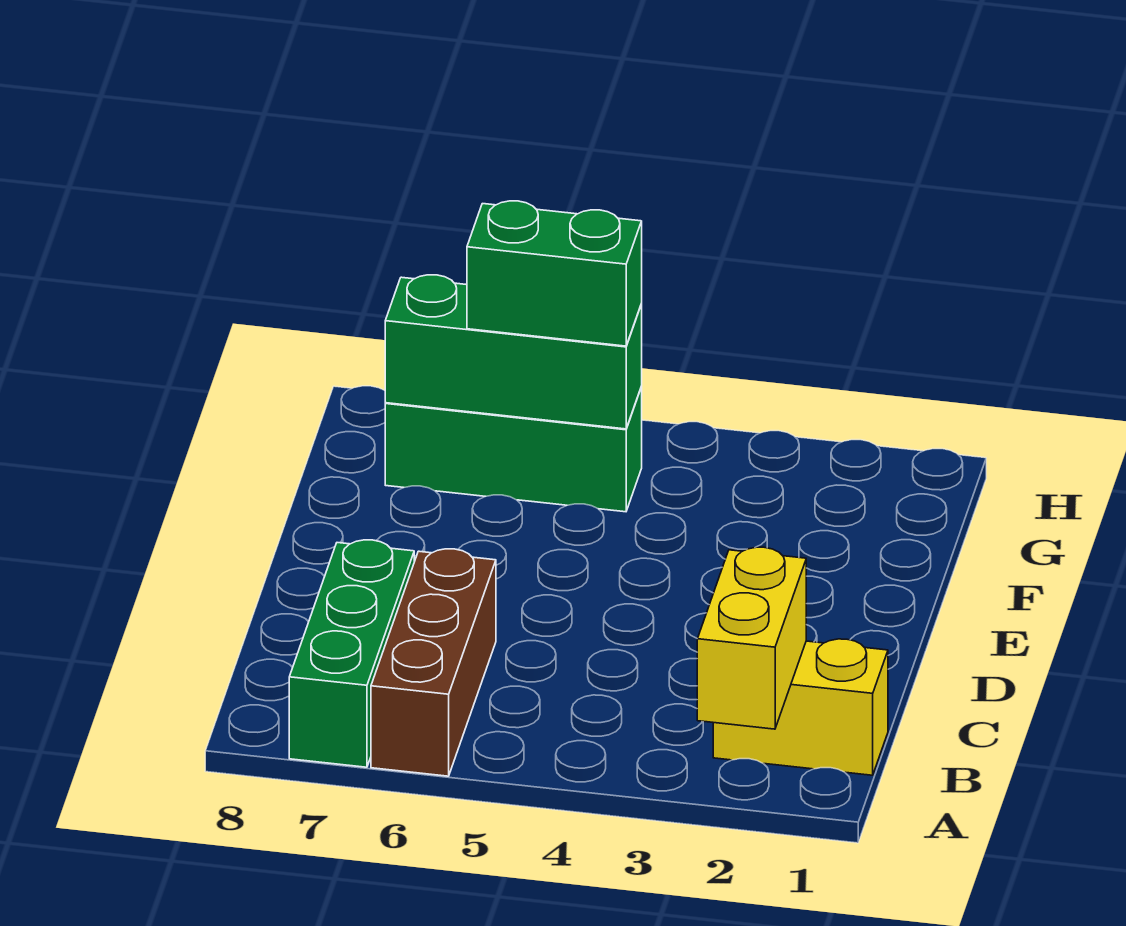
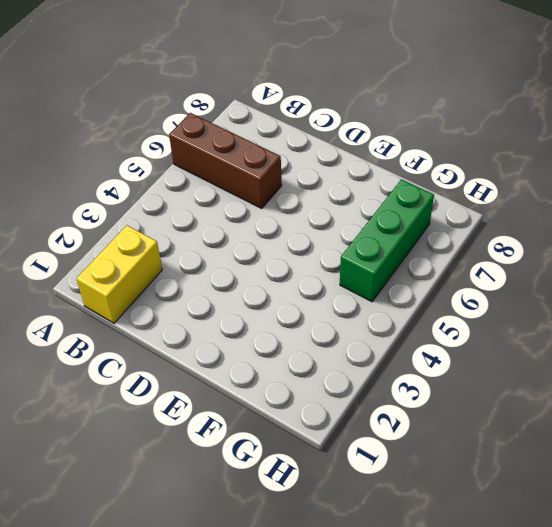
none -> green 1x3 brick [289,540,414,767]
none -> yellow 1x2 brick [697,547,806,729]

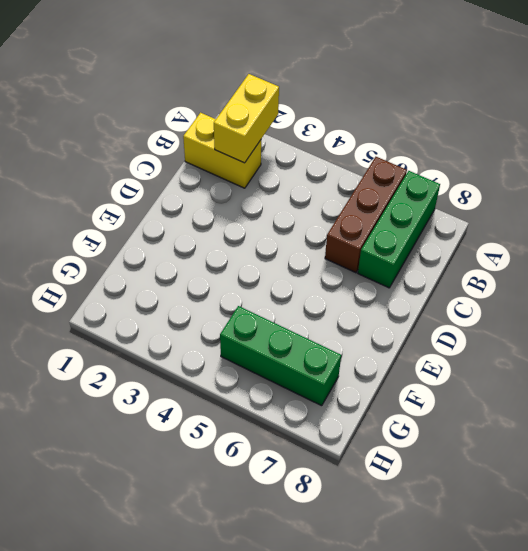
none -> green 1x3 brick [385,275,642,429]
none -> green 1x2 brick [467,201,642,346]

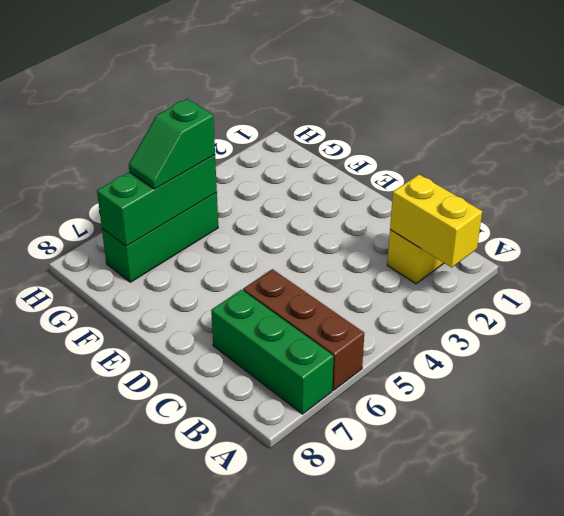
green 1x2 slope [129,99,215,189] -> green 1x2 brick [467,201,642,346]

